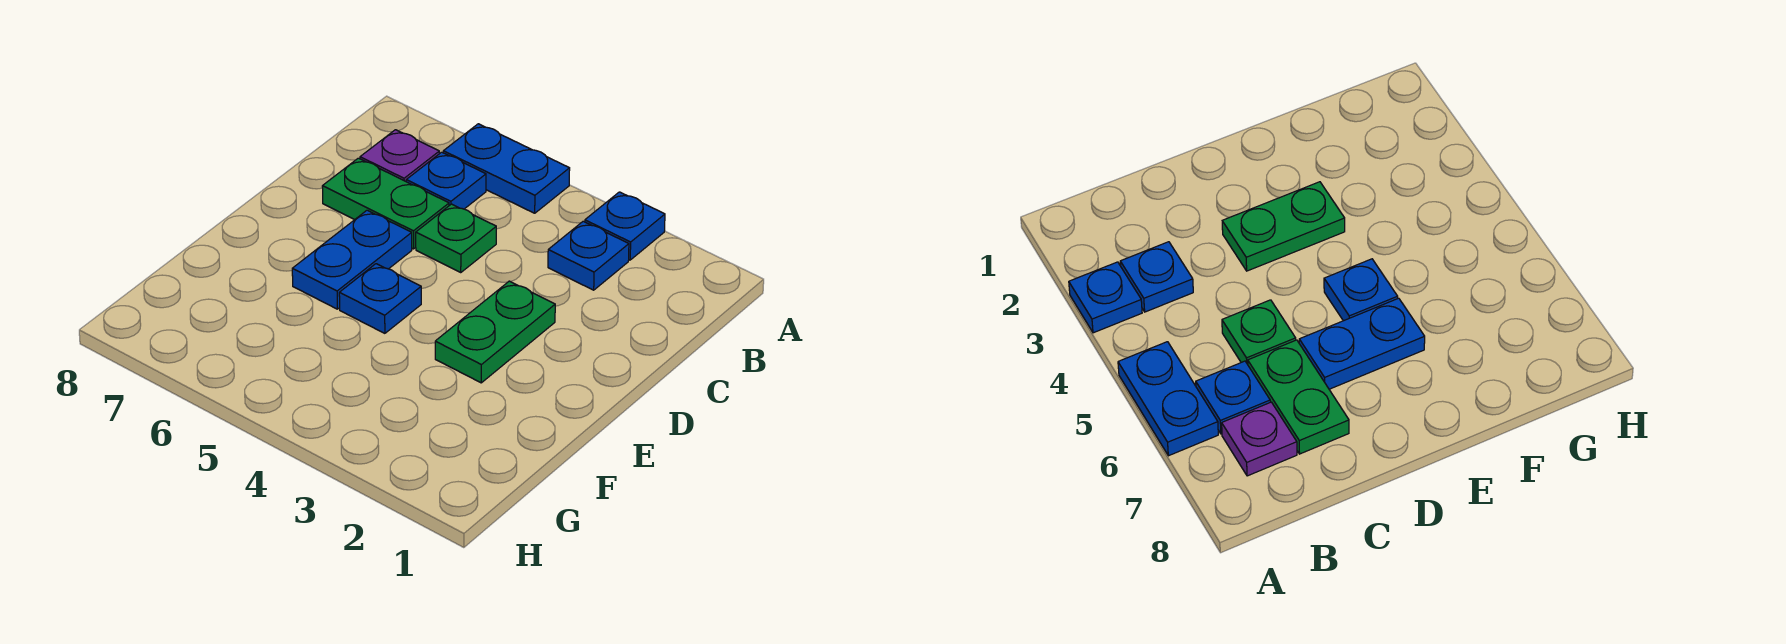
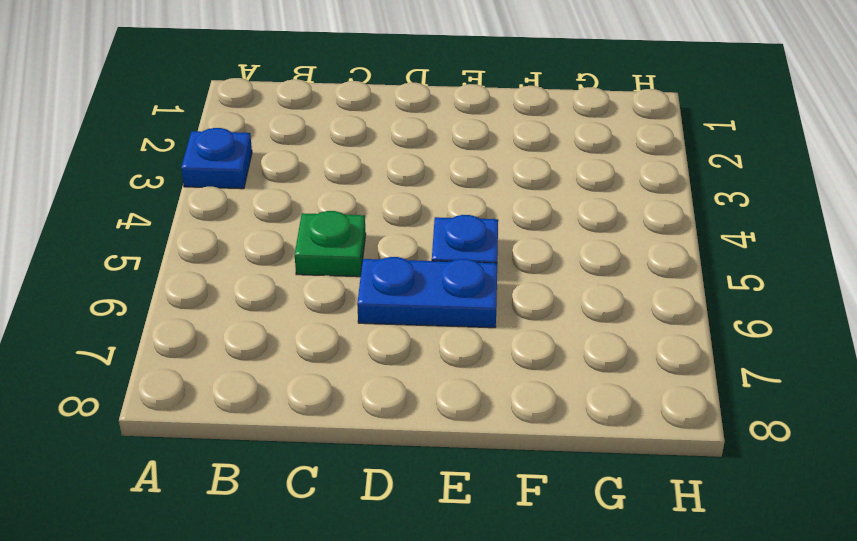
none -> blue 1x2 plate [443,124,570,213]
none -> blue 1x1 plate [548,221,629,290]

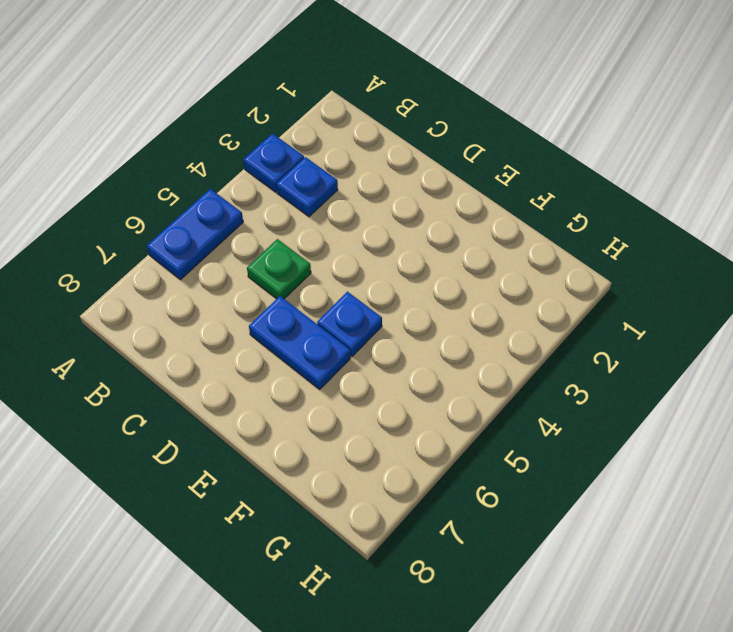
none -> blue 1x1 plate [406,152,486,209]
none -> purple 1x1 plate [360,130,439,181]

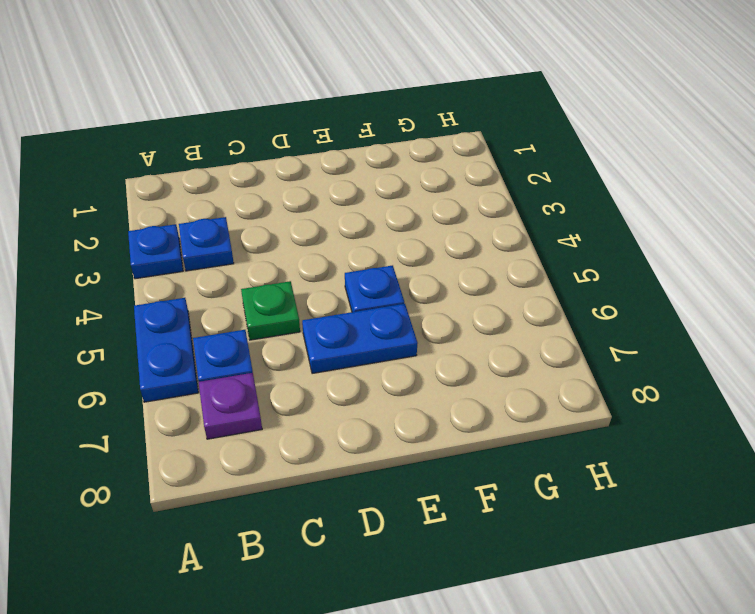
none -> green 1x2 plate [322,158,449,249]
none -> green 1x2 plate [435,281,555,383]

